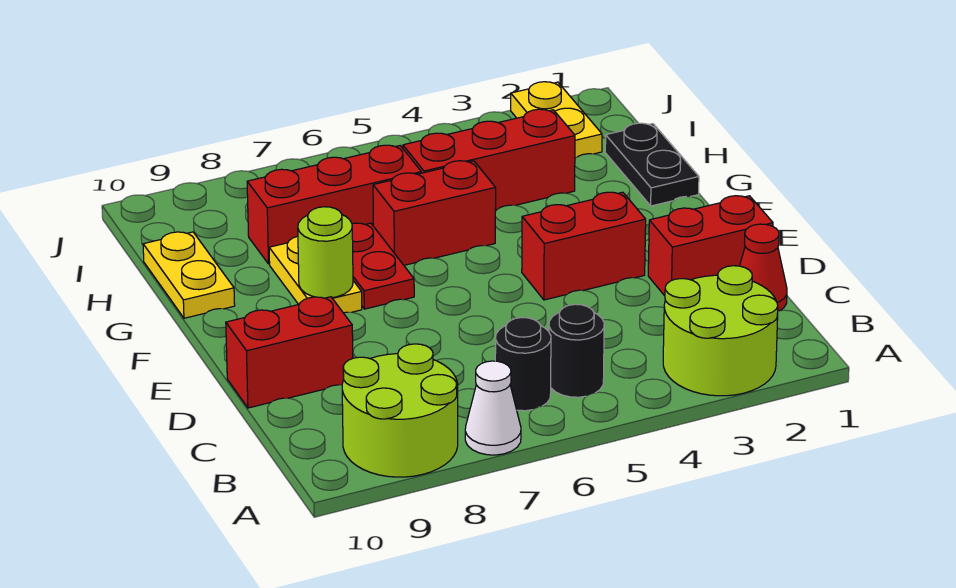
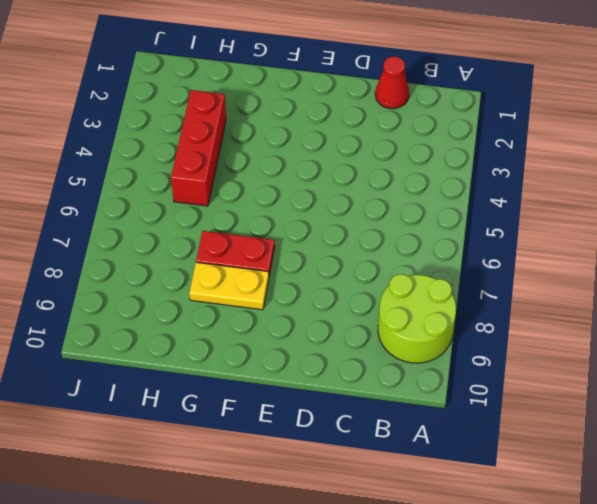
none -> lime 2x2 round brick [663,266,778,396]
none -> white 1x1 cone [465,361,521,455]
none -> black 1x1 round brick [549,304,604,397]

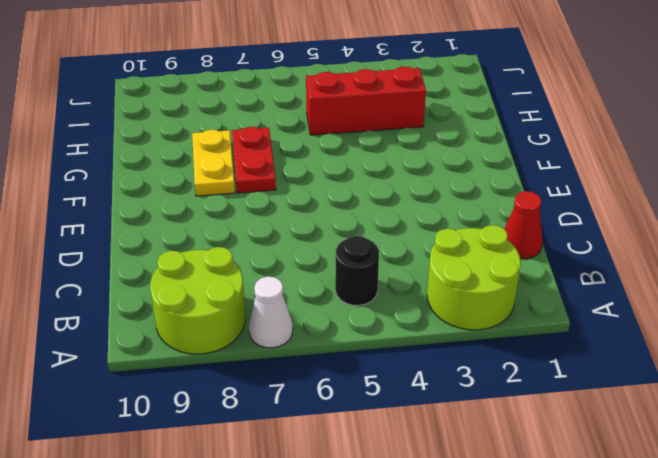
none -> black 1x1 round brick [495,318,551,411]
none -> red 1x2 brick [648,196,773,296]
none -> red 1x2 brick [226,297,353,408]

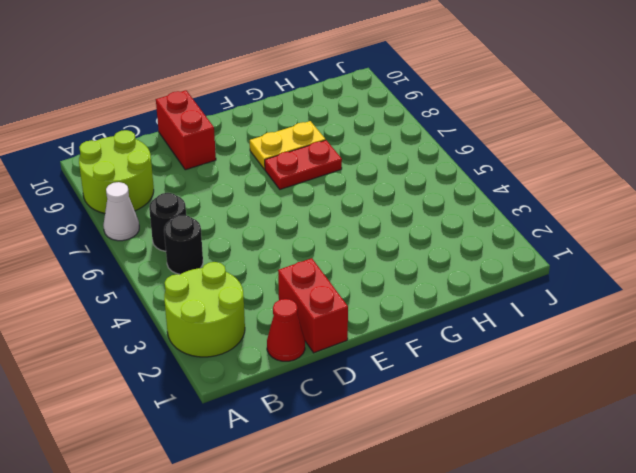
none -> red 1x2 brick [522,192,646,300]
none -> black 1x2 plate [605,123,699,206]
none -> red 1x2 brick [373,161,496,265]

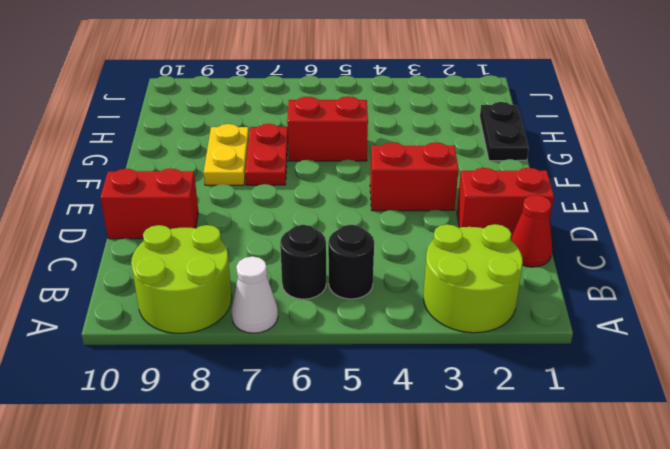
none -> yellow 1x2 plate [143,232,235,318]
none -> red 1x3 brick [403,109,575,210]
none -> red 1x3 brick [247,145,421,264]

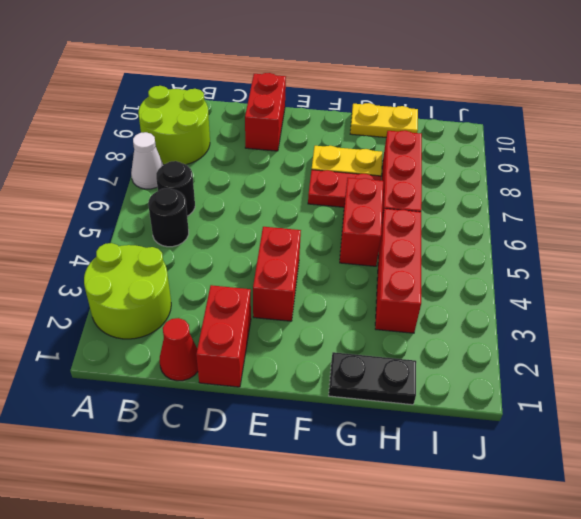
none -> yellow 1x2 plate [511,82,602,158]
none -> lime 1x1 round brick [298,207,353,298]

